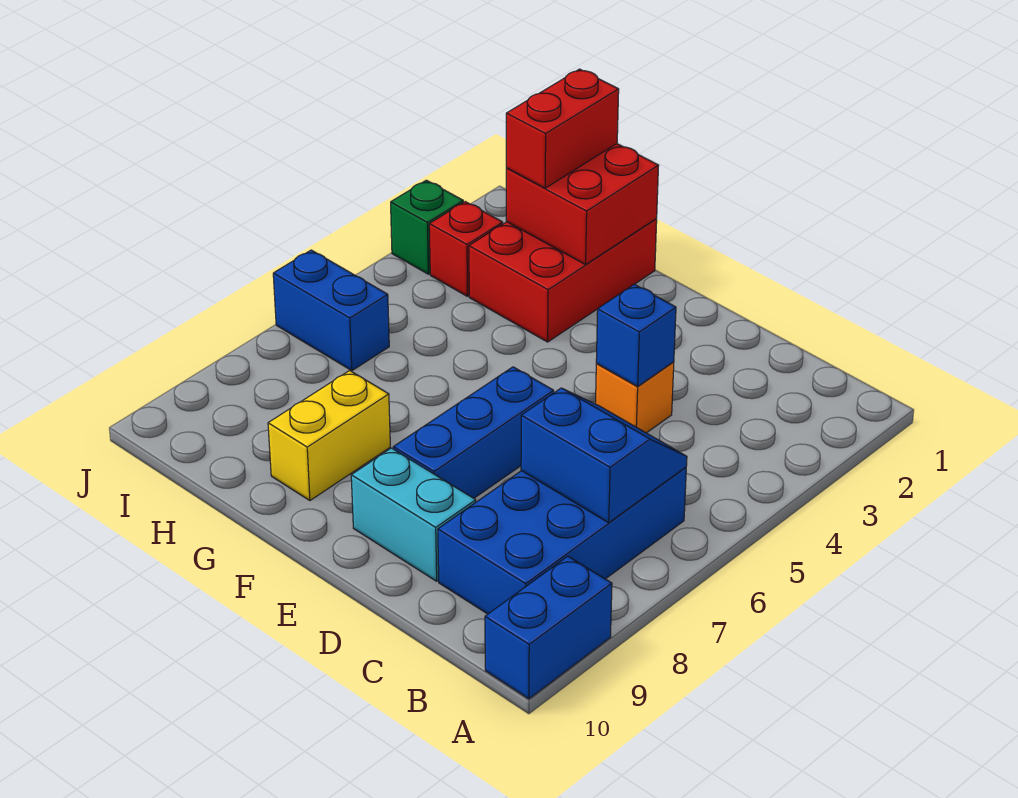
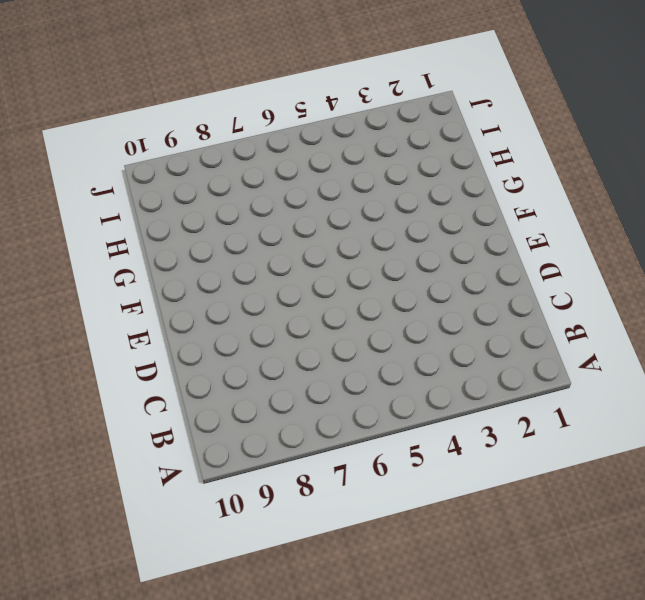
none -> blue 1x2 brick [485,556,612,699]
none -> blue 2x4 brick [438,467,686,614]
none -> orange 1x1 brick [596,362,674,433]

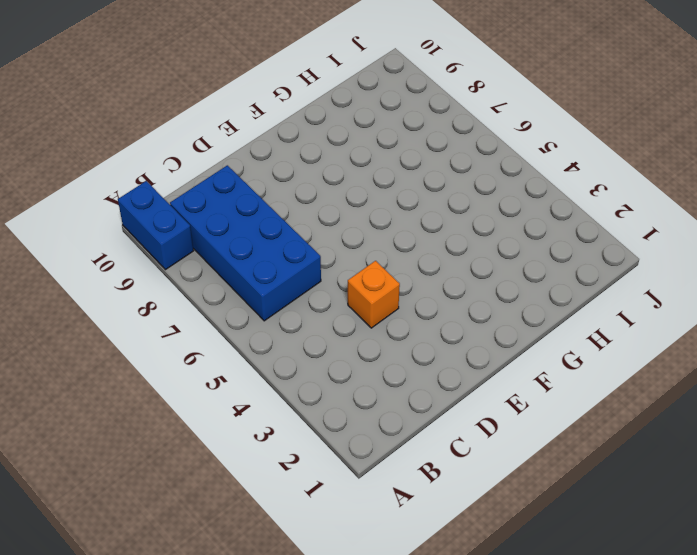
none -> cyan 1x2 brick [351,448,476,581]
none -> blue 1x3 brick [393,367,554,498]
none -> red 2x3 brick [469,219,657,342]

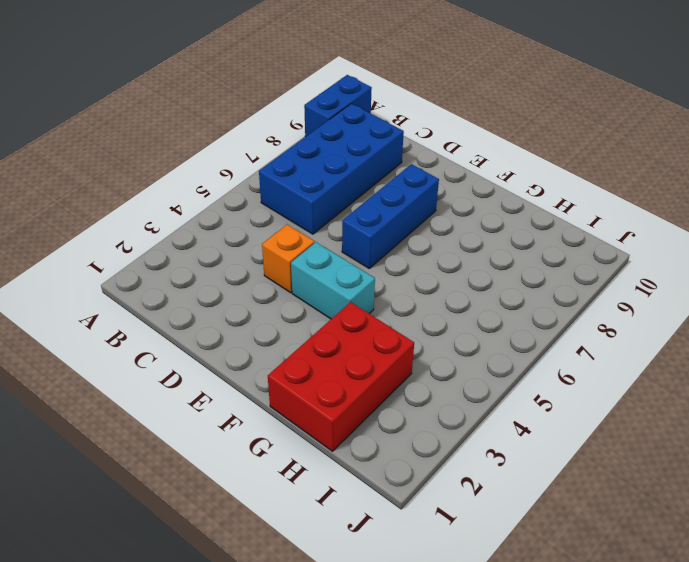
cyan 1x2 brick [291,242,375,319] -> cyan 1x2 brick moved to [351,448,476,581]
none -> yellow 1x2 brick [268,370,390,501]
none -> red 1x1 brick [429,202,503,296]
none -> blue 1x2 brick [273,250,389,371]

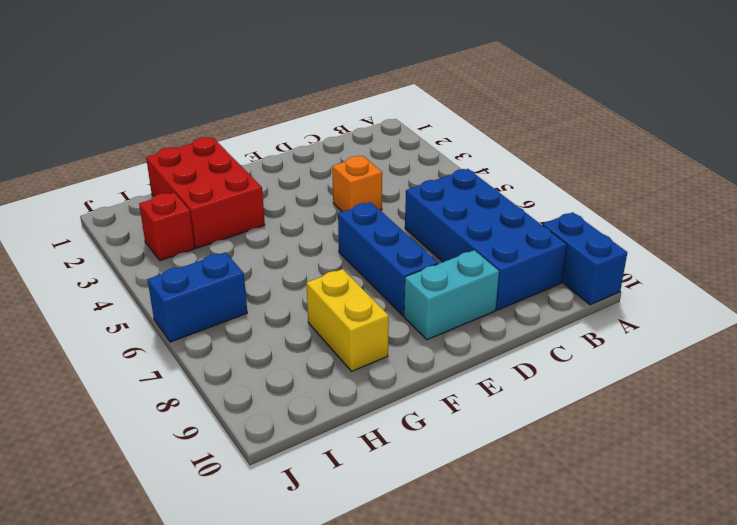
none -> green 1x1 brick [391,180,463,274]
none -> blue 2x2 slope [521,388,687,523]
none -> blue 1x1 brick [596,284,676,386]

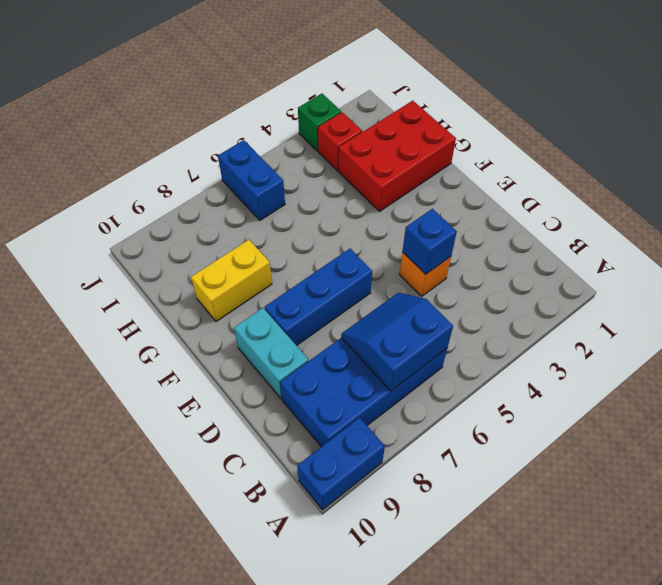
blue 2x2 slope [341,293,453,391] -> blue 2x2 slope turned to [521,388,687,523]
none -> red 2x2 brick [506,144,659,265]
none -> red 1x2 brick [506,69,619,188]

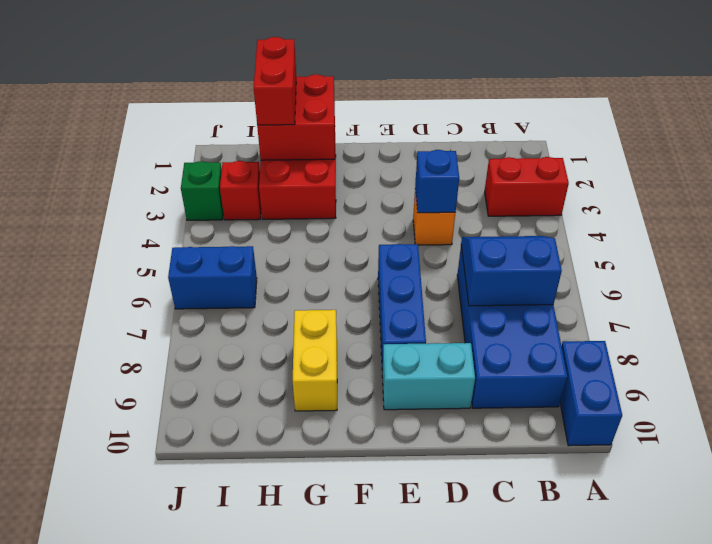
red 1x2 brick [485,157,569,216] -> none

